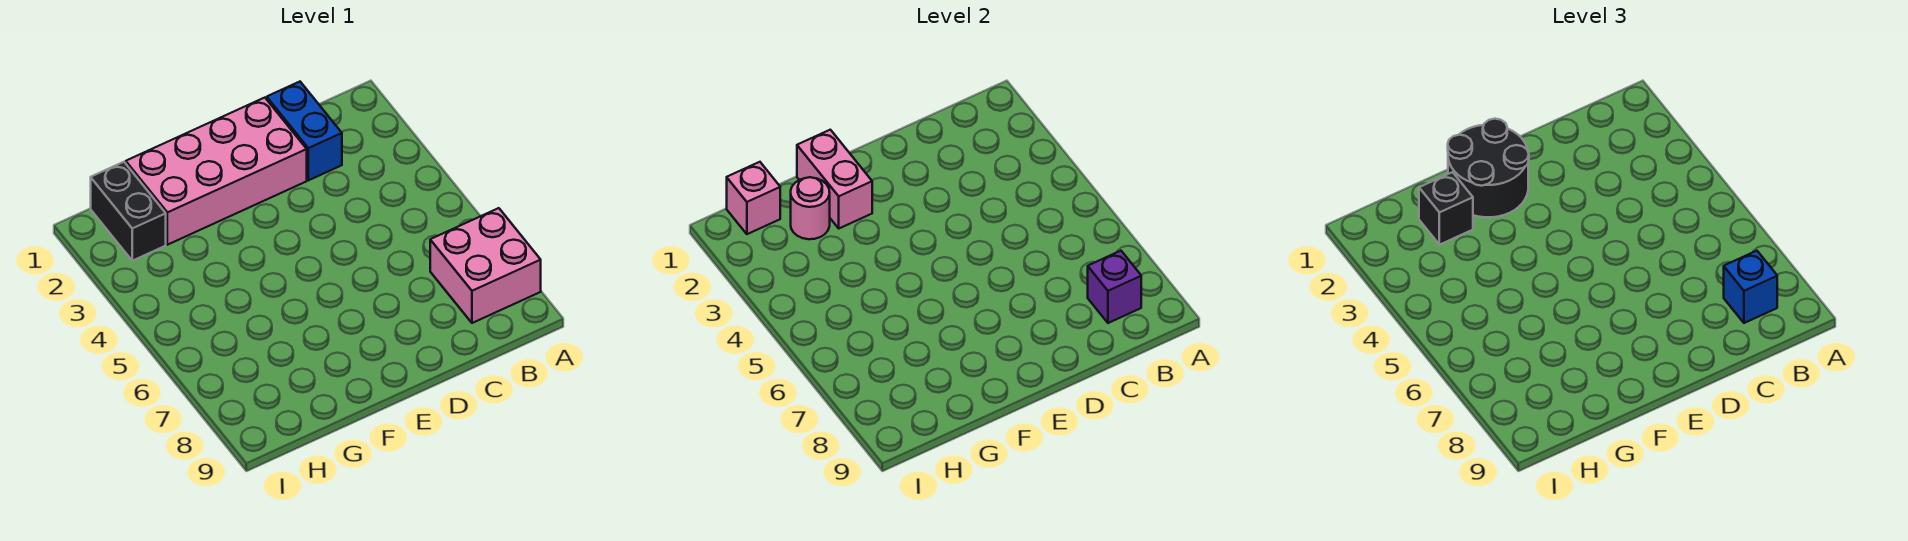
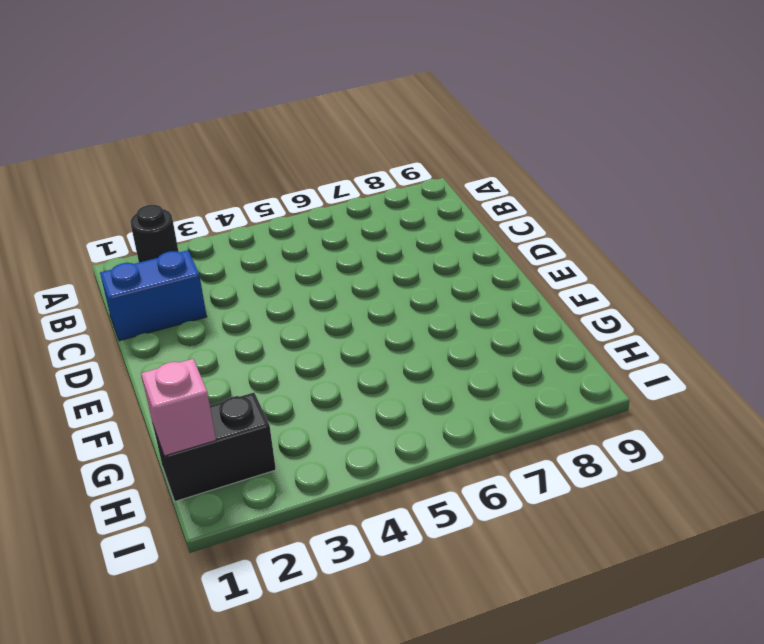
black 1x1 round brick [130,205,179,262] -> none
none -> pink 2x2 brick [430,208,541,323]
none -> pink 2x4 brick [126,98,307,245]

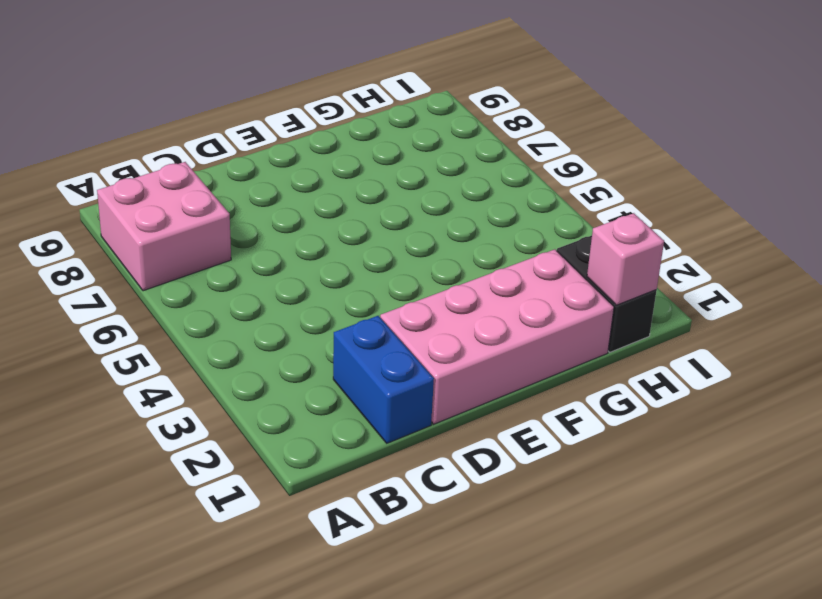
none -> purple 1x1 brick [1088,251,1141,323]
none -> pink 1x2 brick [797,130,872,228]

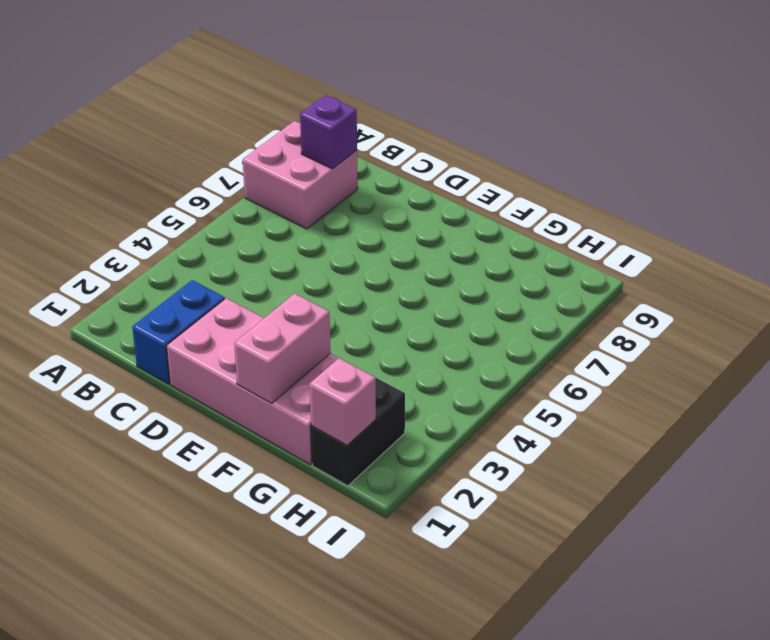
none -> pink 1x1 round brick [791,177,830,239]
none -> blue 1x1 brick [1724,251,1777,323]

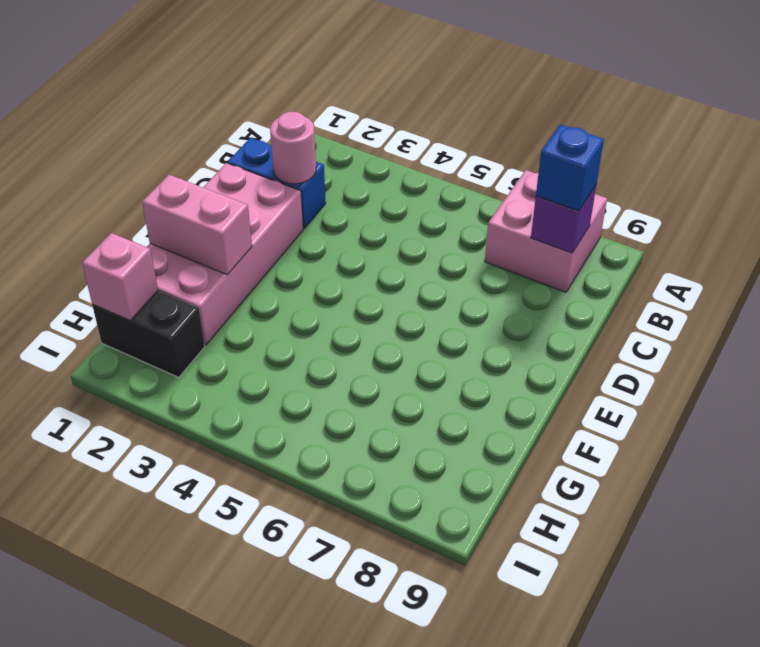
pink 1x1 round brick [270,112,316,184] -> pink 1x1 round brick moved to [791,177,830,239]
none -> black 2x2 round brick [1448,119,1529,217]
none -> black 1x1 brick [1419,172,1473,245]

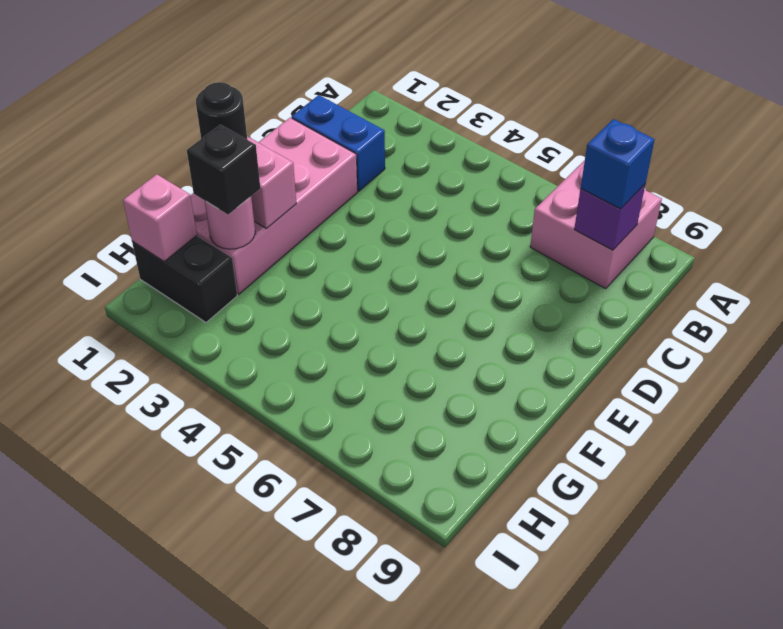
black 1x1 round brick [196,82,247,139] -> black 2x2 round brick [1448,119,1529,217]

